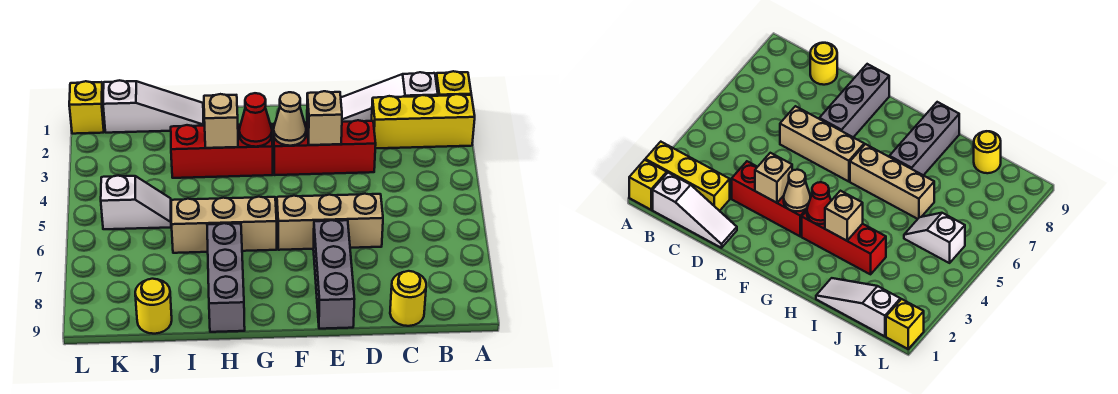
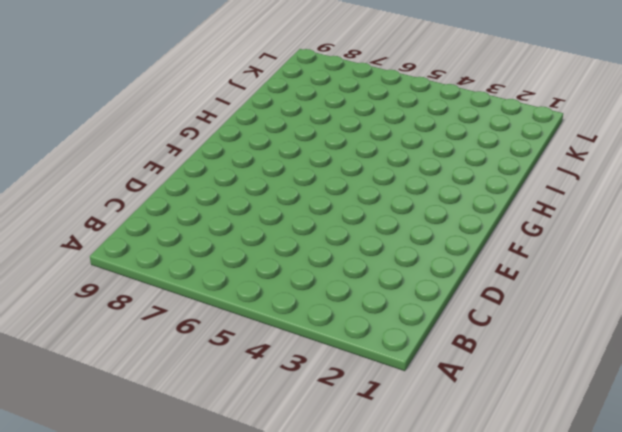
none -> yellow 1x1 brick [436,71,471,96]
none -> yellow 1x3 brick [372,94,475,149]
none -> white 1x3 slope [341,72,438,122]

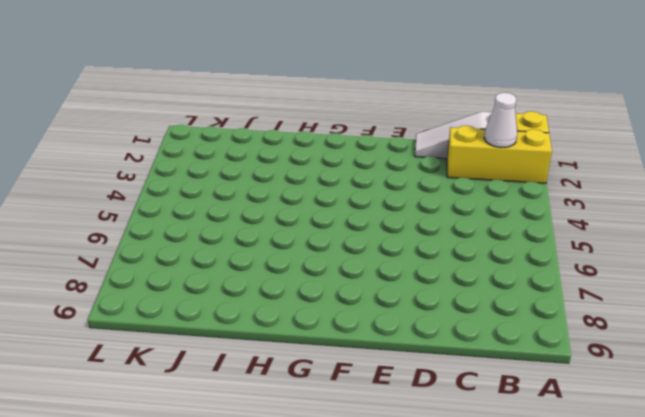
white 1x1 cone [484,93,517,147] -> none
none -> yellow 1x1 round brick [390,271,426,326]
none -> red 1x3 brick [273,120,376,175]
none -> tan 1x3 brick [277,194,383,250]

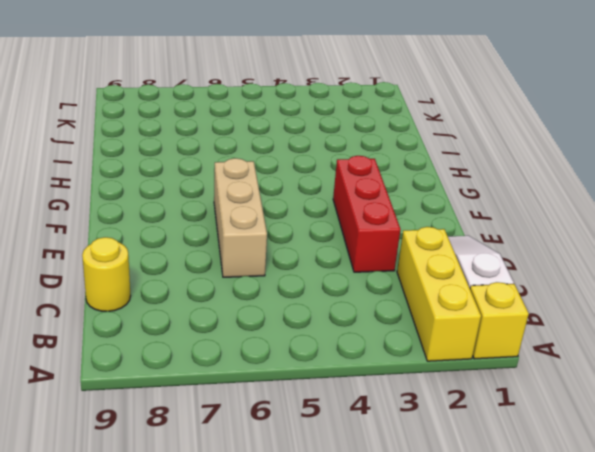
none -> grey 1x3 brick [313,220,354,329]
none -> red 1x3 brick [171,124,273,178]
none -> tan 1x3 brick [171,197,277,253]

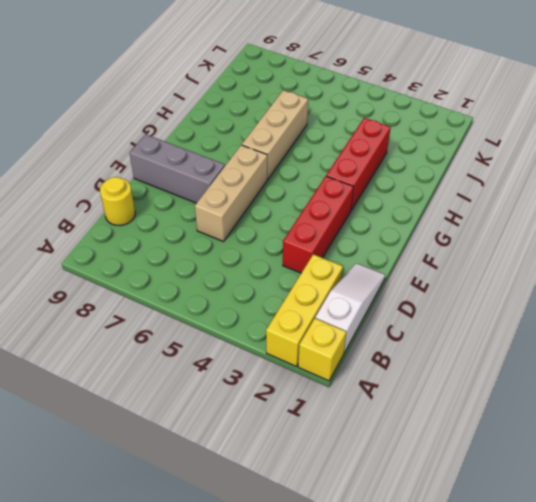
none -> grey 1x3 brick [207,223,245,332]
none -> white 1x3 slope [103,80,204,133]
none -> white 1x2 slope [101,176,171,229]

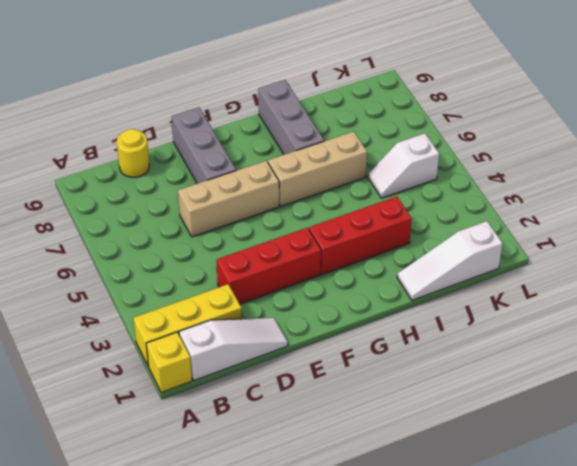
none -> yellow 1x1 round brick [135,279,172,334]
none -> yellow 1x1 brick [69,81,104,134]
none -> tan 1x1 brick [307,91,342,145]

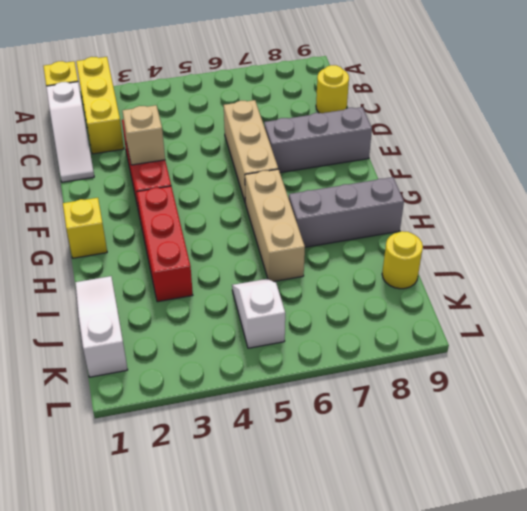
yellow 1x1 brick [63,198,107,258] -> yellow 1x1 brick moved to [69,81,104,134]
none -> tan 1x1 cone [274,92,306,146]
none -> red 1x1 cone [239,93,272,147]
none -> tan 1x1 brick [204,94,238,148]

